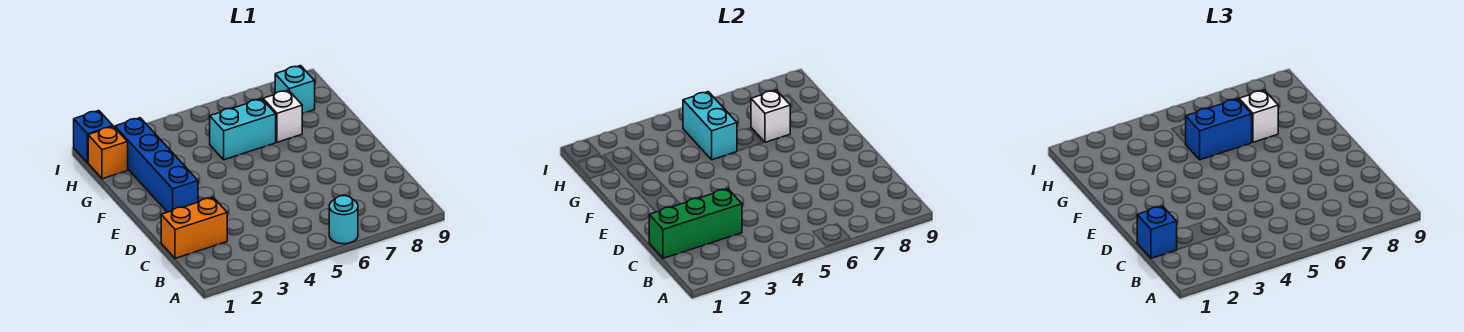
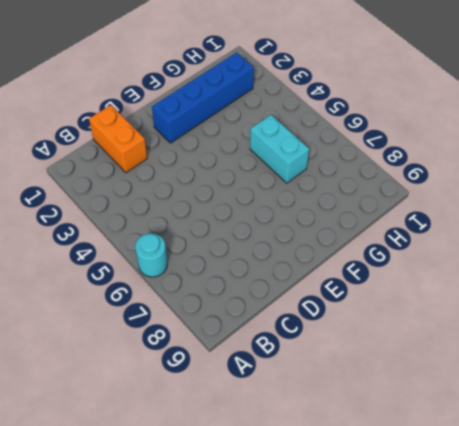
none -> white 1x1 brick [263,90,302,142]
none -> orange 1x1 brick [88,127,128,179]
none -> cyan 1x1 brick [275,66,315,114]

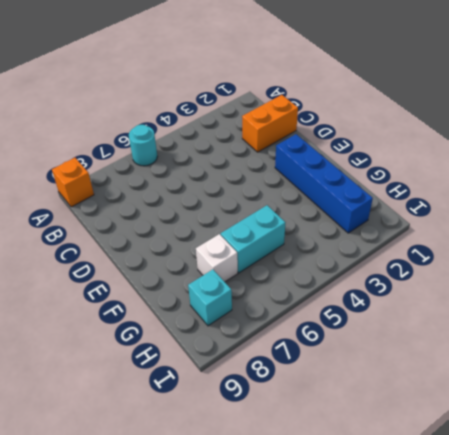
orange 1x1 brick [52,158,94,207] -> orange 1x1 brick moved to [88,127,128,179]
none -> blue 1x1 brick [74,111,113,163]
none -> green 1x3 brick [649,189,742,258]
none -> cyan 1x2 brick [683,92,737,160]

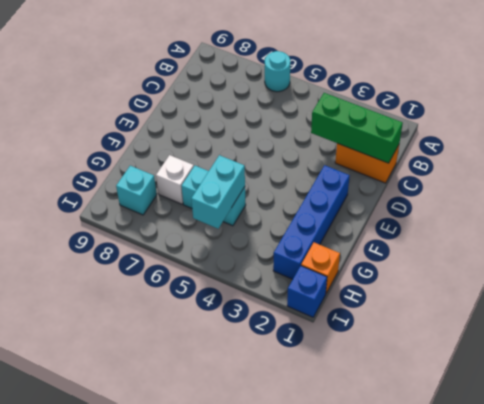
none -> white 1x1 brick [751,90,790,142]
none -> blue 1x1 brick [1137,206,1177,258]
none -> blue 1x2 brick [1186,99,1252,160]

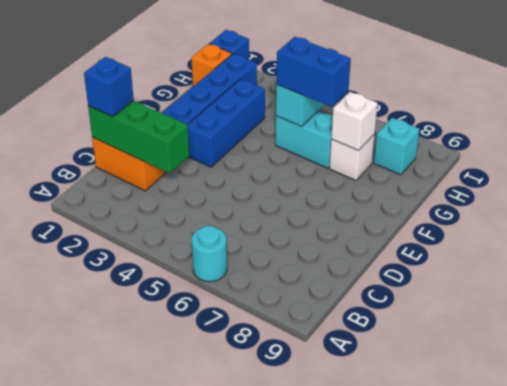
blue 1x3 brick [187,79,265,167] -> none
none -> white 1x1 brick [1239,90,1278,142]

